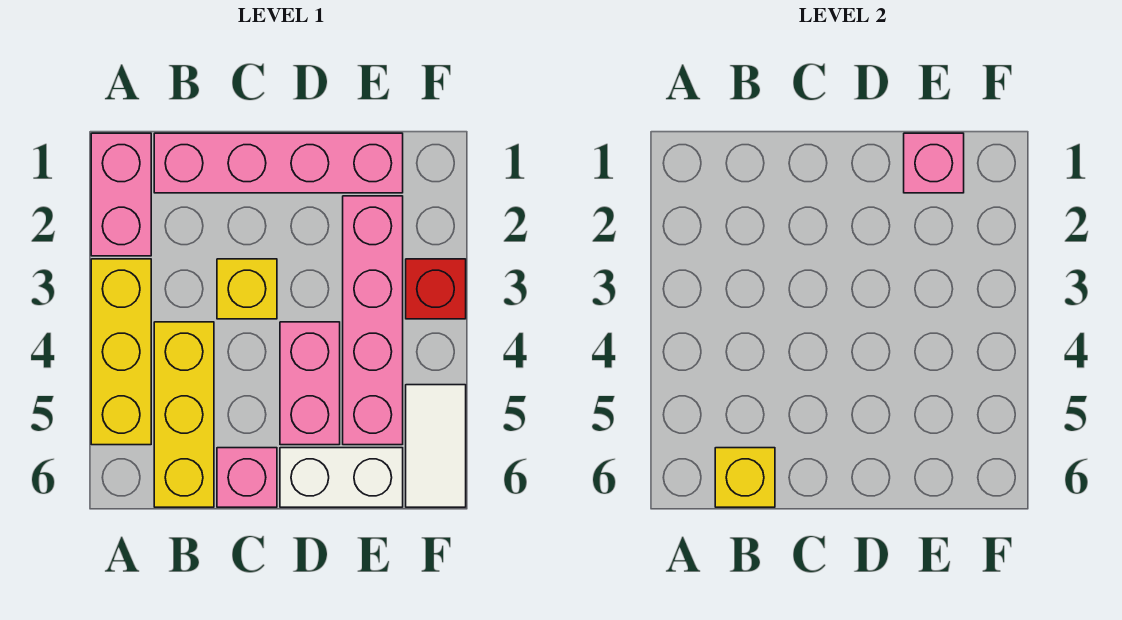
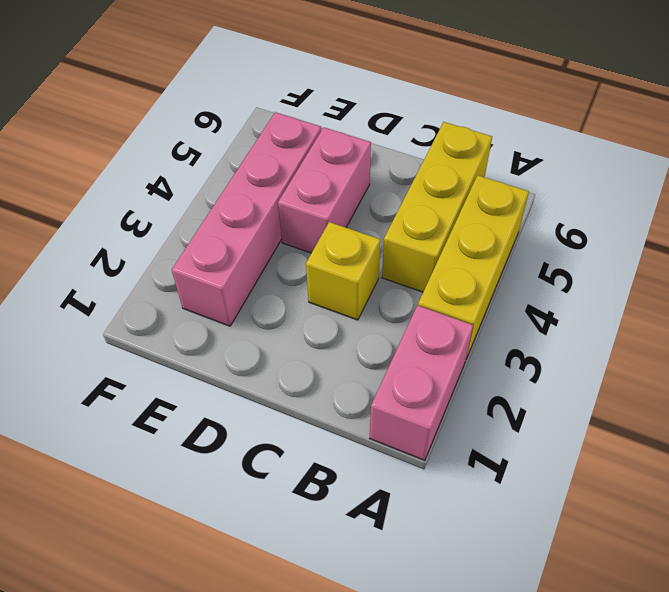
none -> pink 1x4 brick [154,133,403,193]
none -> pink 1x1 brick [217,448,277,507]
none -> white 1x2 brick [280,448,403,507]

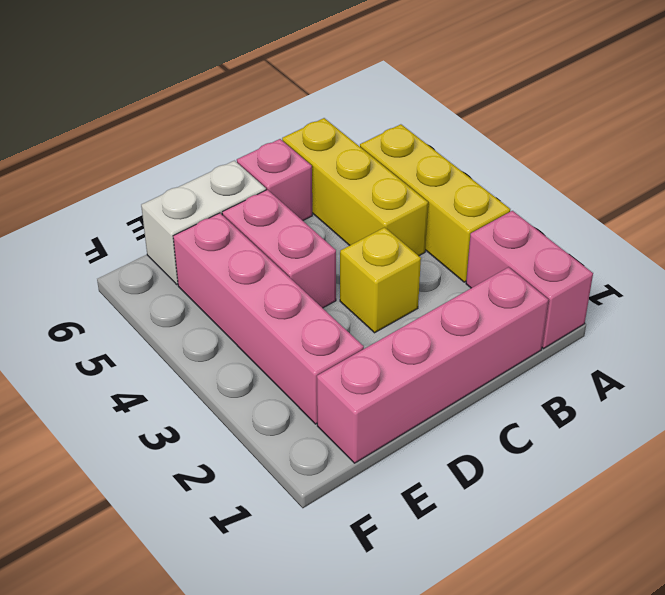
none -> red 1x1 brick [406,259,466,319]
none -> white 1x2 tile [406,385,466,507]
none -> yellow 1x1 brick [715,448,775,507]

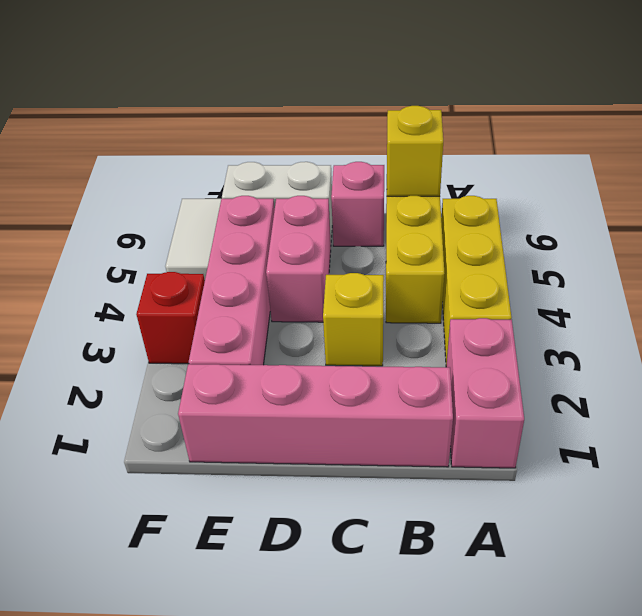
none -> pink 1x1 brick [904,133,964,193]

